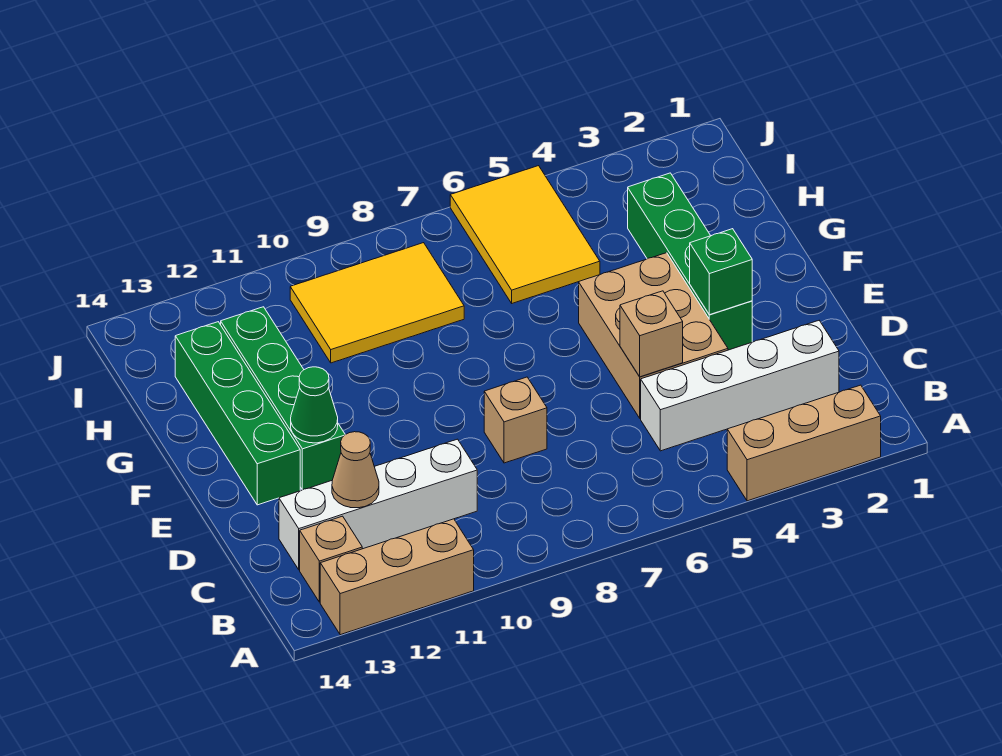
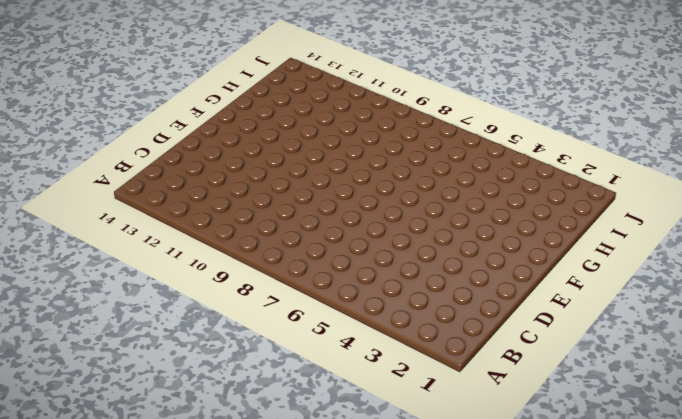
none -> tan 1x3 brick [727,385,881,501]
none -> tan 1x3 brick [320,519,474,635]
none -> tan 1x1 brick [300,516,362,602]

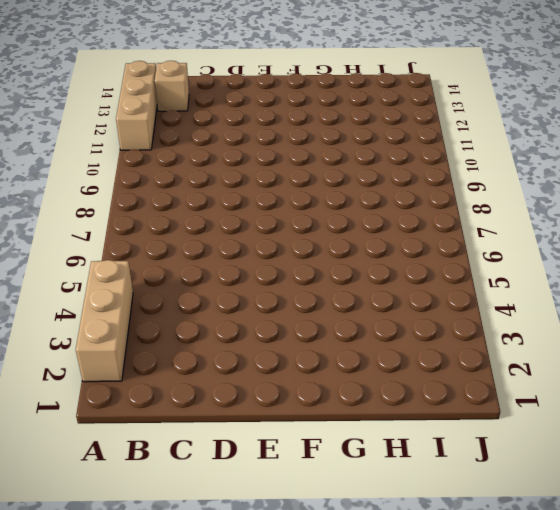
none -> white 1x4 brick [641,321,839,451]
none -> white 1x4 brick [279,439,477,570]
none -> tan 2x3 brick [579,253,728,418]

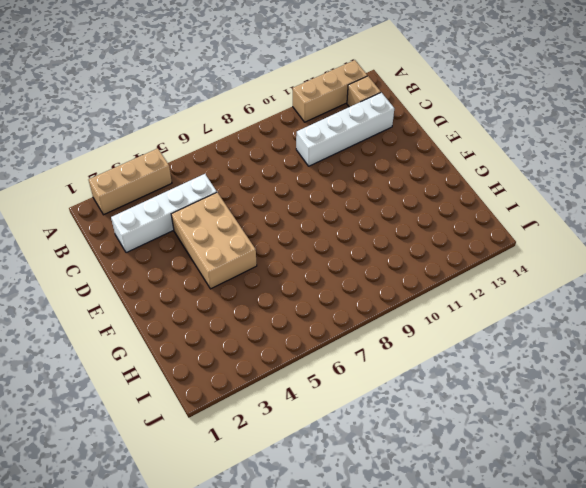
none -> tan 1x1 brick [484,377,547,463]
none -> green 1x4 brick [628,173,752,350]
none -> green 1x4 brick [221,307,345,490]

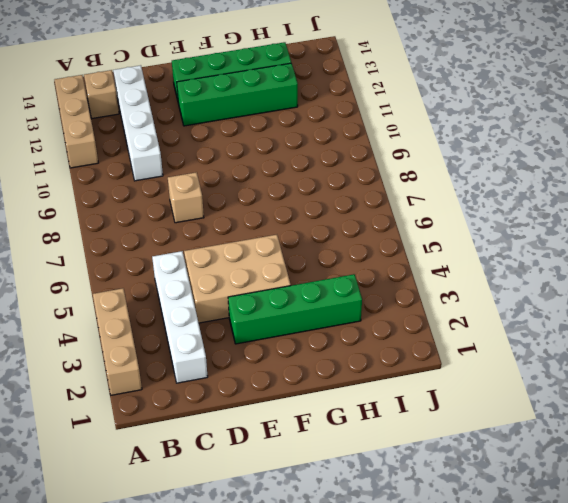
none -> yellow 2x3 tile [450,166,600,303]
none -> yellow 2x3 tile [290,243,464,363]
none -> tan 1x1 cone [332,432,379,508]

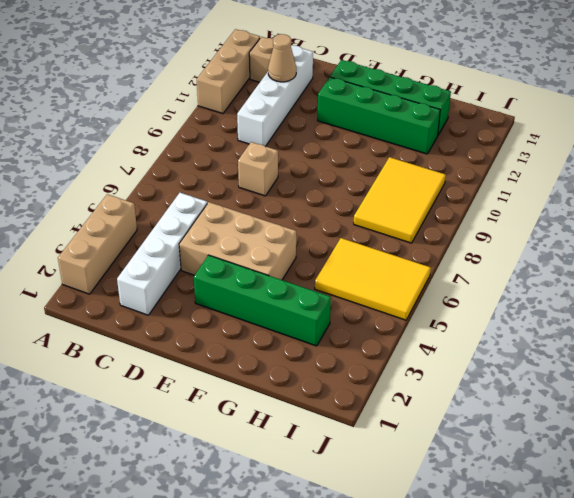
none -> tan 1x1 brick [620,291,683,377]
none -> green 1x1 brick [690,229,752,315]
none -> green 1x1 cone [291,367,338,443]

